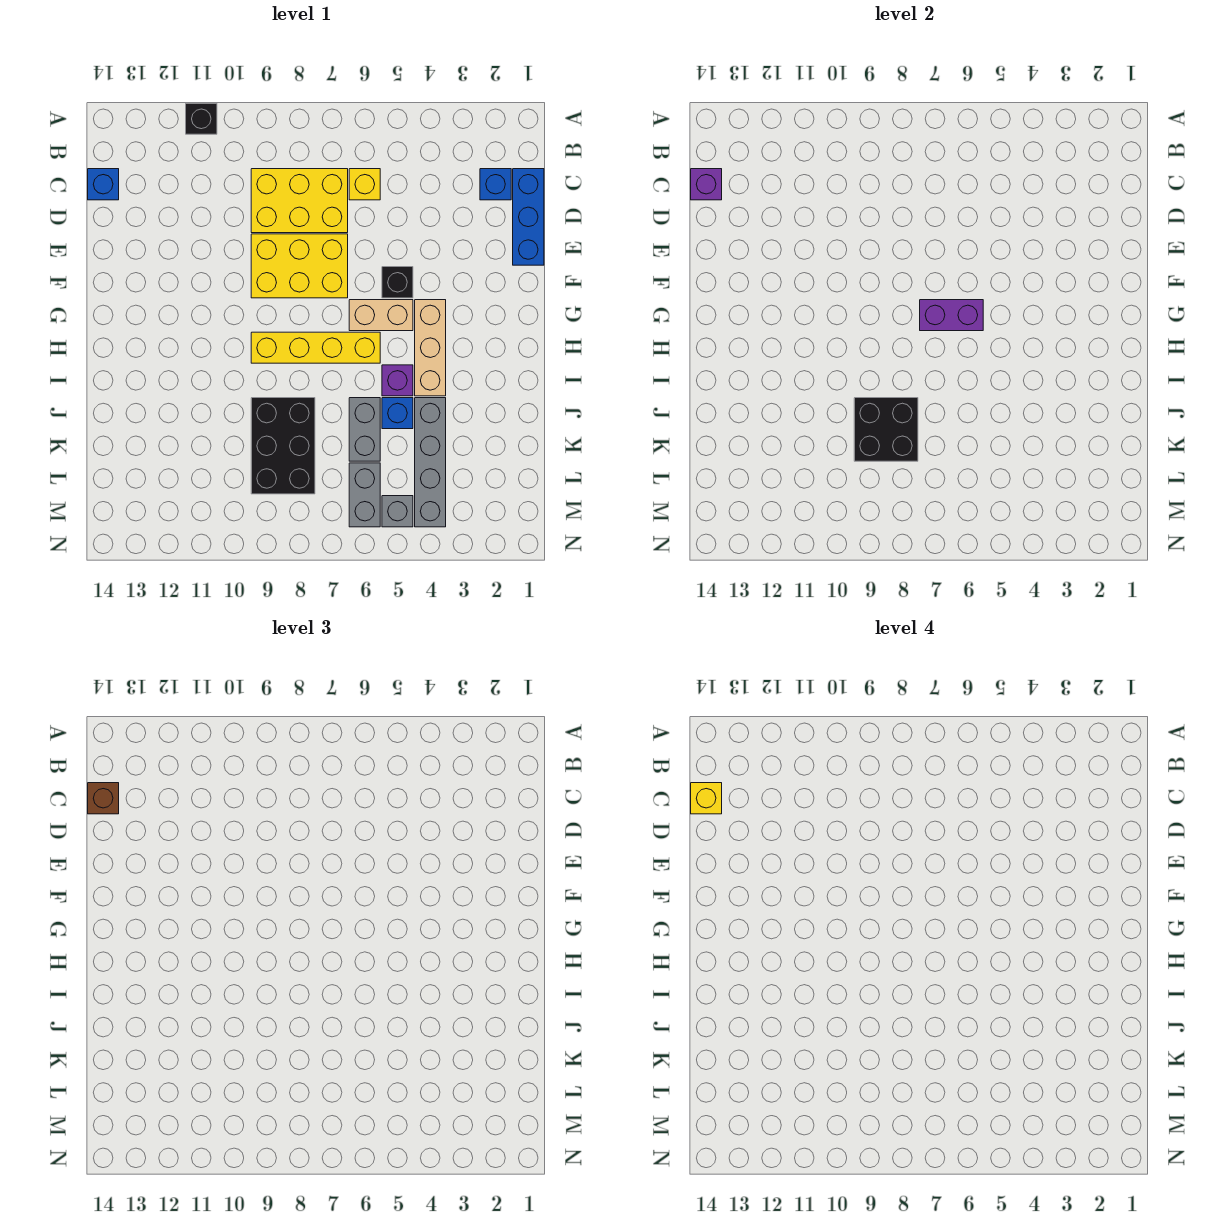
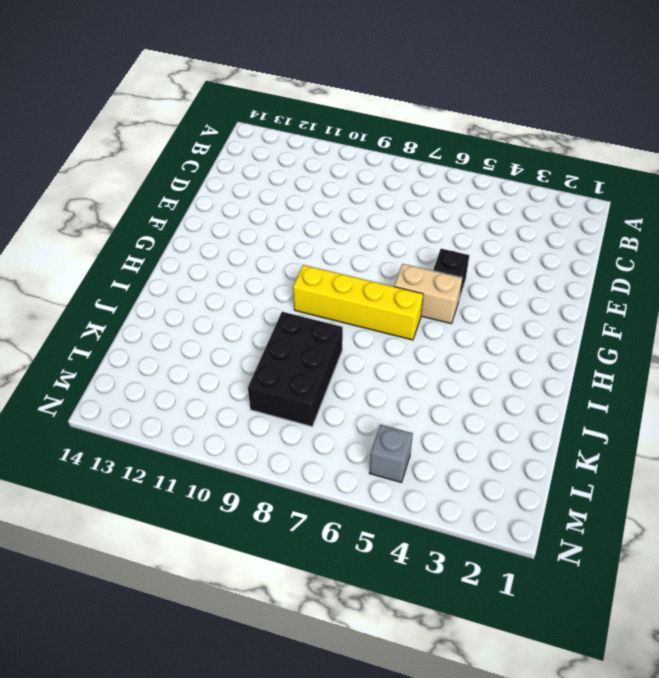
none -> black 1x1 brick [186,103,217,134]
none -> blue 1x3 brick [513,169,544,265]
none -> blue 1x1 brick [480,169,511,200]

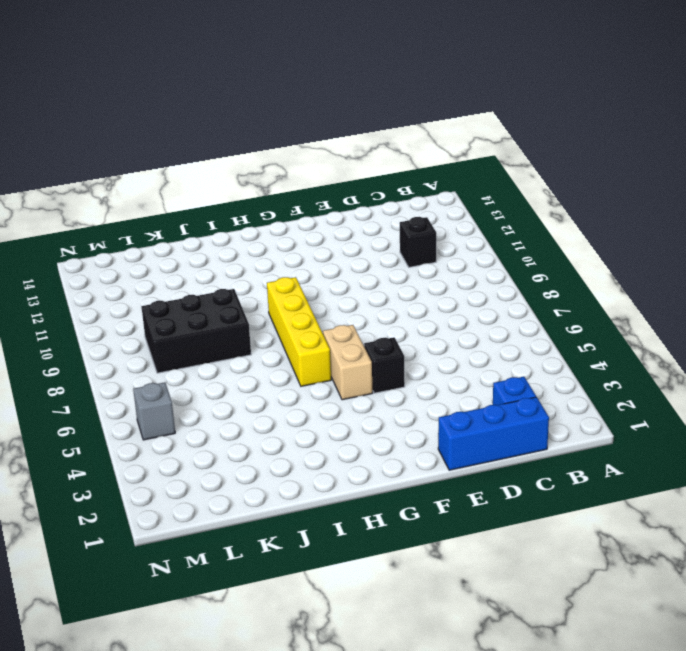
black 1x1 brick [400,217,436,267] -> black 1x1 brick moved to [186,103,217,134]
none -> yellow 1x1 brick [349,169,380,200]
none -> yellow 2x3 brick [251,169,348,233]
none -> blue 1x1 brick [88,169,119,200]

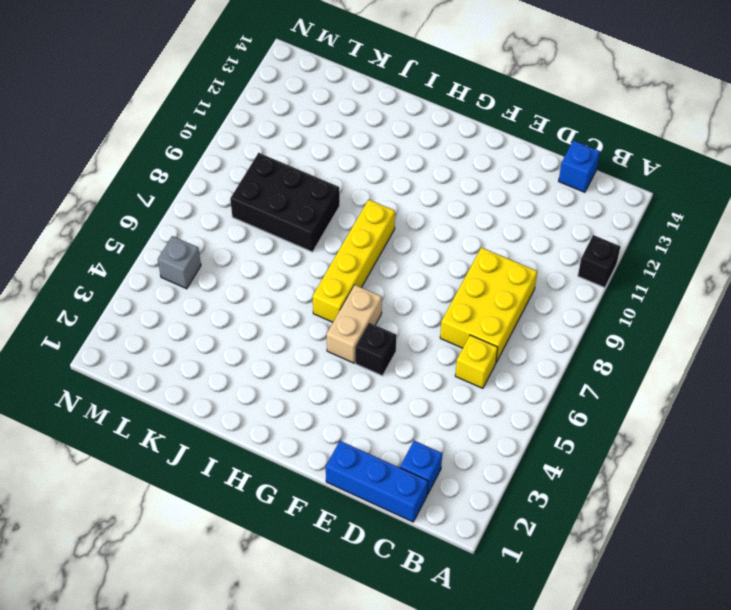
none -> yellow 2x3 brick [251,234,348,298]
none -> tan 1x3 brick [415,300,446,396]
none -> purple 1x1 brick [382,365,413,396]

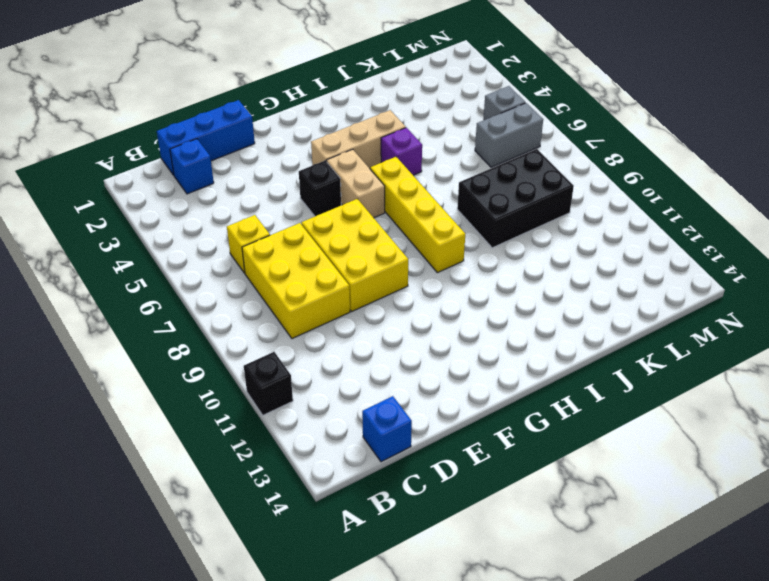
none -> grey 1x4 brick [415,398,446,527]
none -> blue 1x1 brick [382,398,413,429]
none -> grey 1x2 brick [349,398,380,461]

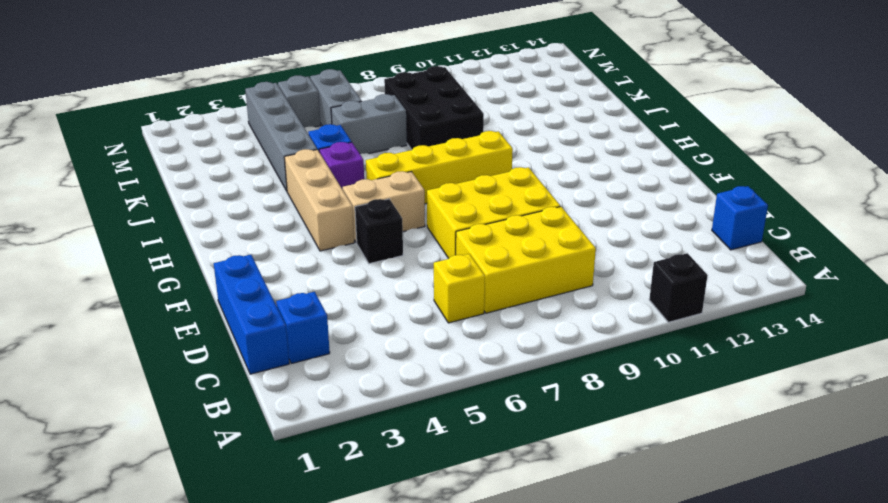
grey 1x2 brick [331,94,407,154] -> grey 1x2 brick turned to [349,398,380,461]
none -> purple 1x1 brick [691,169,722,200]
none -> purple 1x2 brick [920,300,983,331]
none -> black 2x2 brick [854,398,918,461]

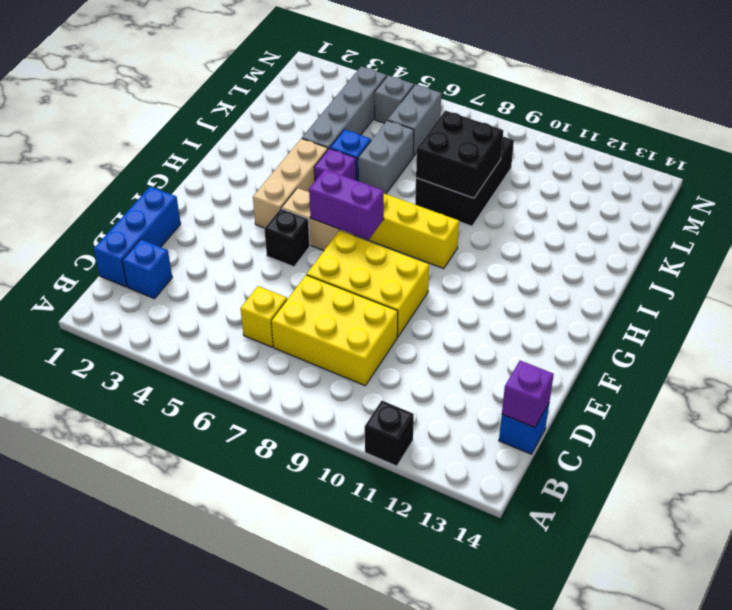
none -> brown 1x1 brick [88,783,119,814]
none -> yellow 1x1 brick [691,783,722,814]

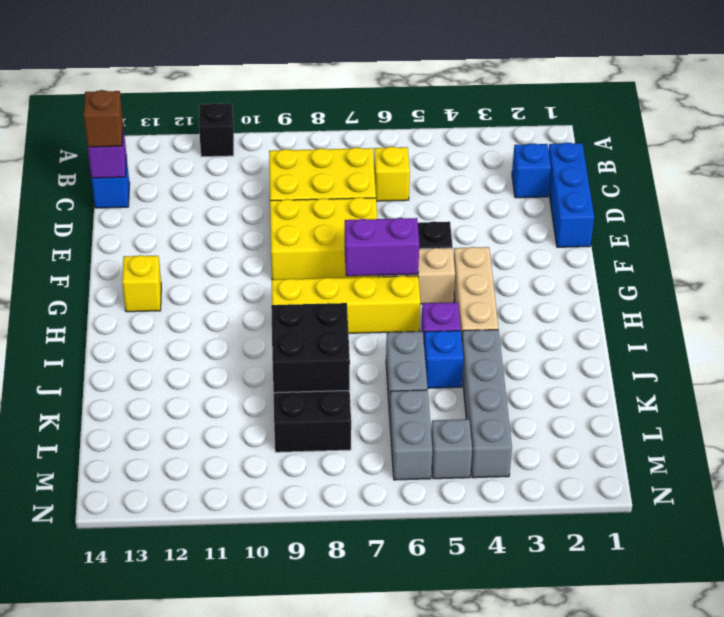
yellow 1x1 brick [122,255,161,312] -> yellow 1x1 brick moved to [691,783,722,814]

